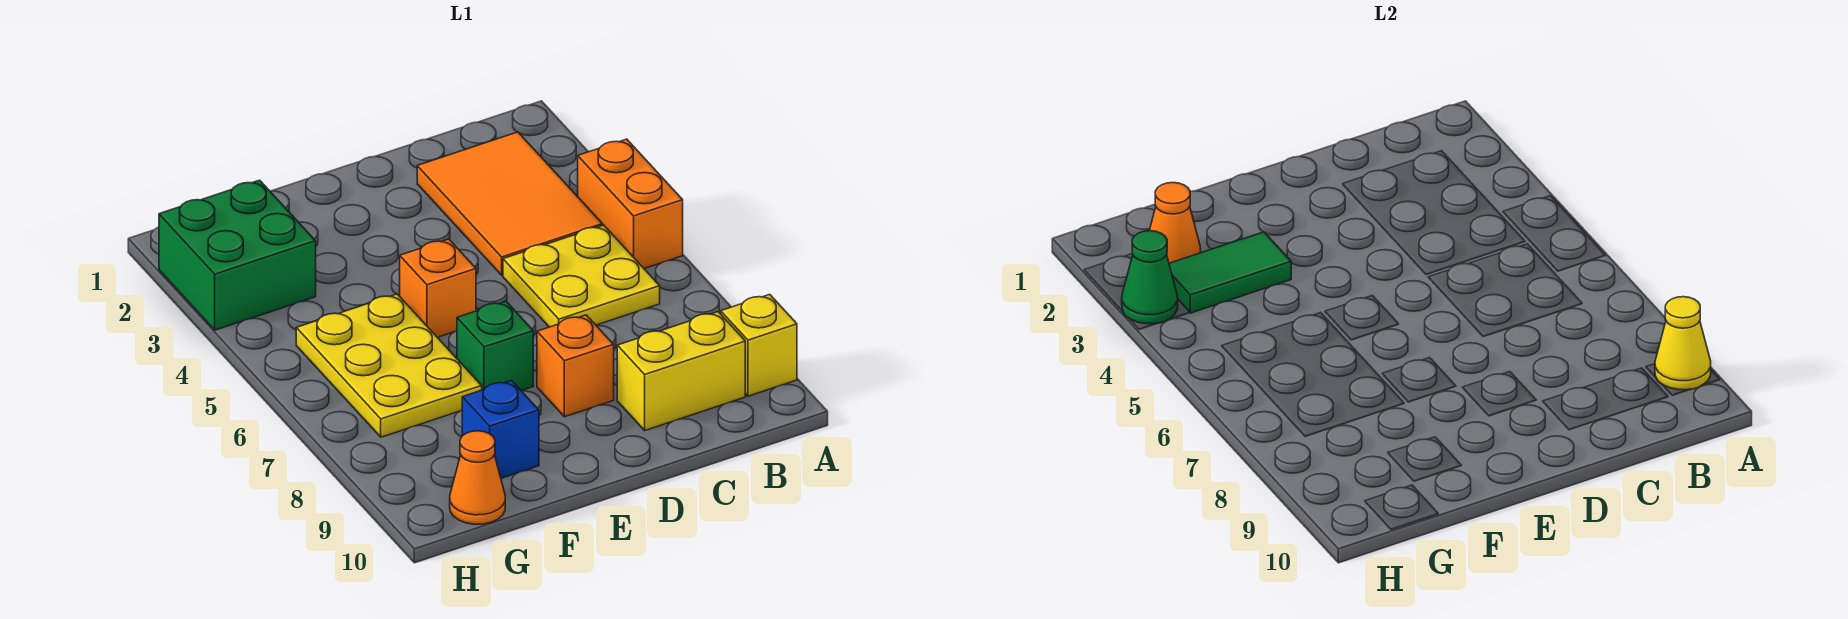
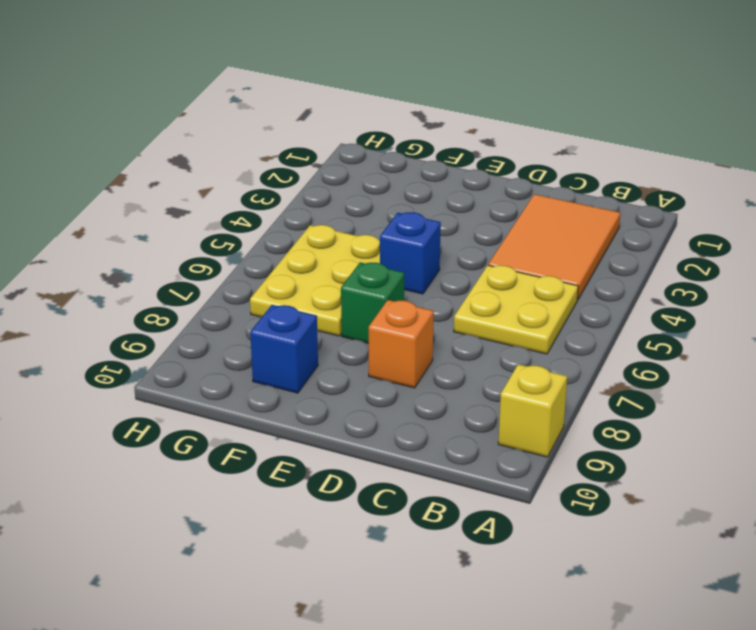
blue 1x1 brick [380,212,441,294] -> orange 1x1 brick [400,239,476,337]
none -> orange 1x2 brick [578,139,683,269]
none -> yellow 1x2 brick [617,312,745,430]
none -> green 2x2 brick [159,180,316,330]

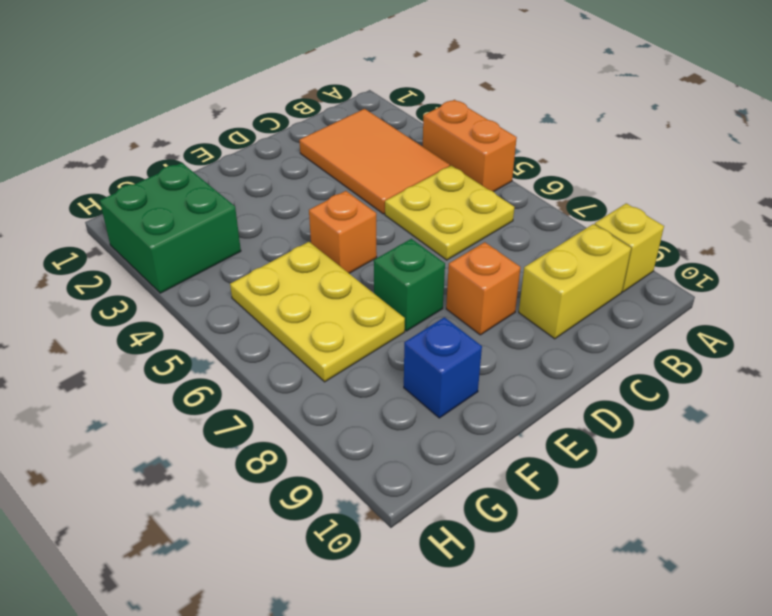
none -> orange 1x1 cone [450,431,505,524]
none -> yellow 1x1 cone [1655,297,1711,390]
none -> green 1x2 tile [1169,232,1291,313]

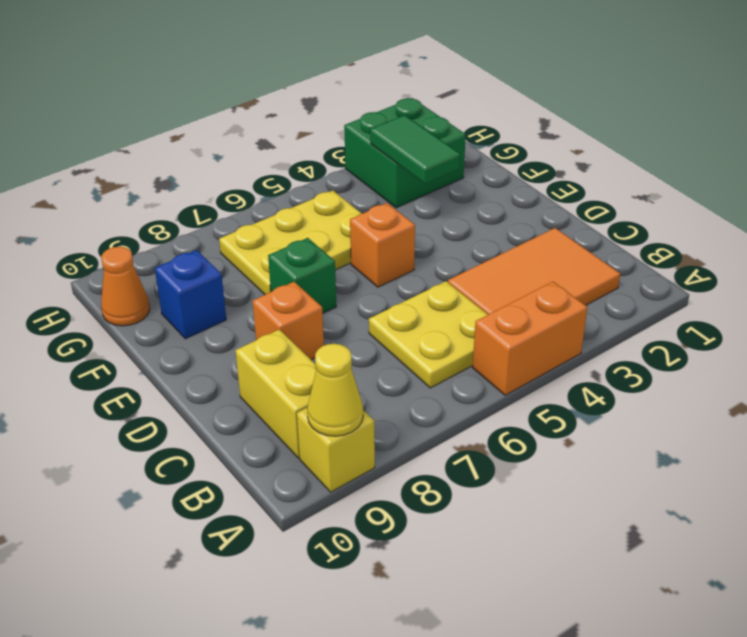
none -> orange 1x1 cone [1149,183,1201,263]
none -> green 1x1 cone [1122,231,1178,324]

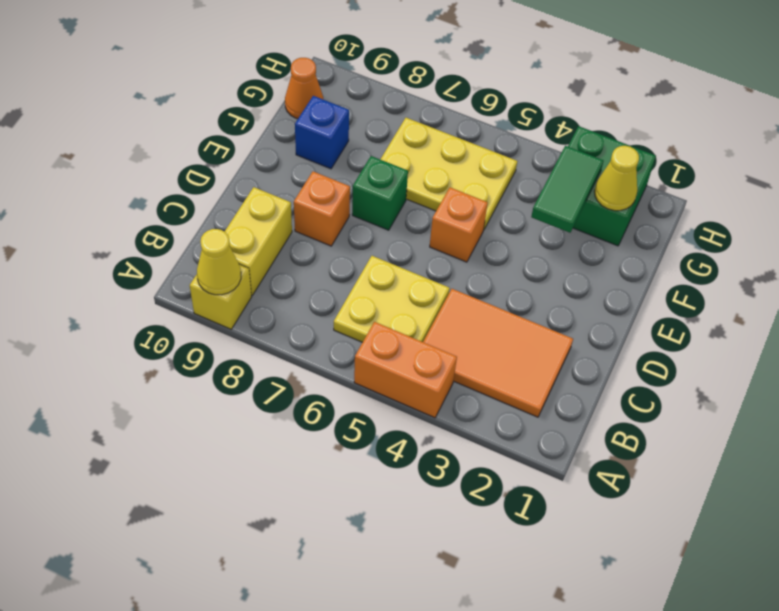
yellow 1x1 cone [594,146,639,211] -> orange 1x1 cone [1149,183,1201,263]
none -> green 1x1 cone [1122,231,1178,324]

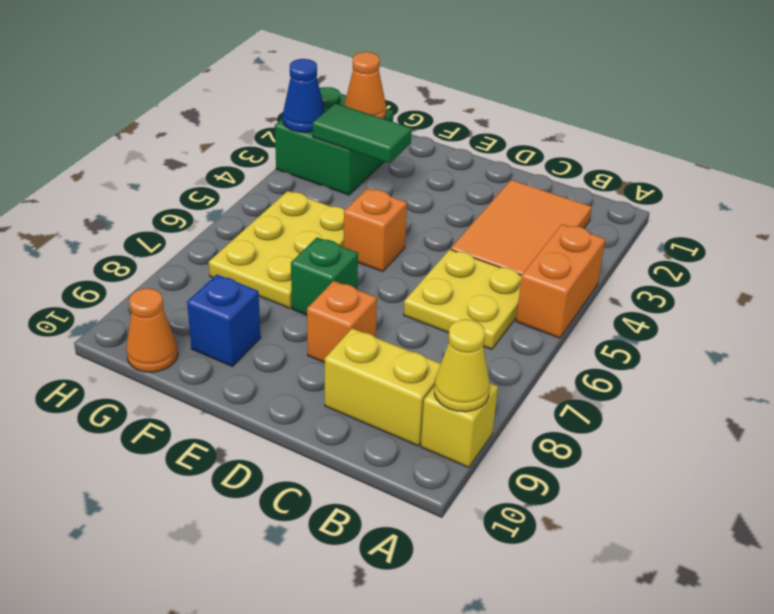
blue 1x1 cone [283,59,325,132] -> green 1x1 cone [1122,231,1178,324]

